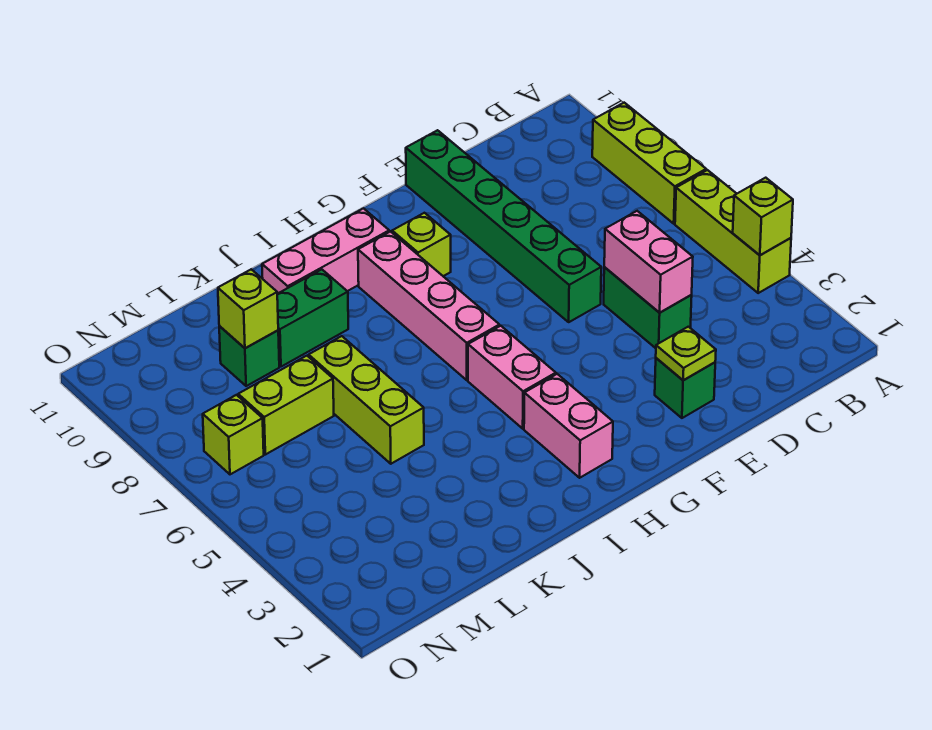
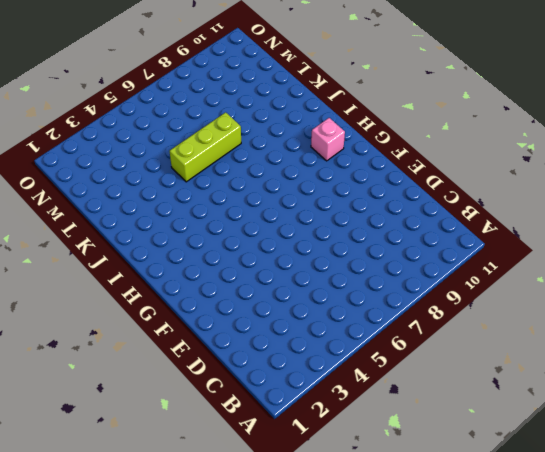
pink 1x1 brick [311,118,345,161] -> pink 1x3 brick [262,208,389,294]
none -> lime 1x3 brick [675,170,791,293]
none -> lime 1x3 brick [592,103,706,224]
none -> green 1x2 brick [604,267,692,348]

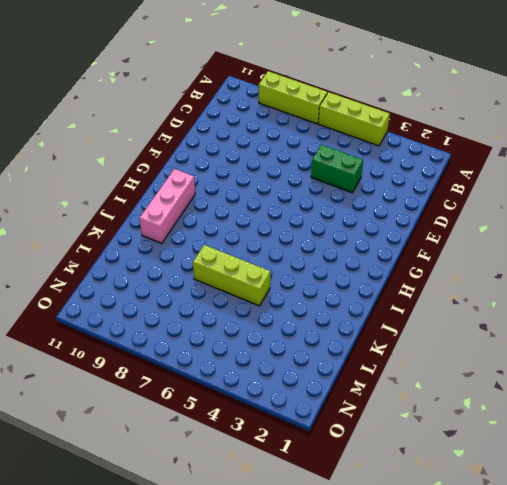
none -> green 1x1 brick [655,358,715,418]
none -> green 1x6 brick [406,130,601,322]
none -> lime 1x1 brick [392,213,451,276]

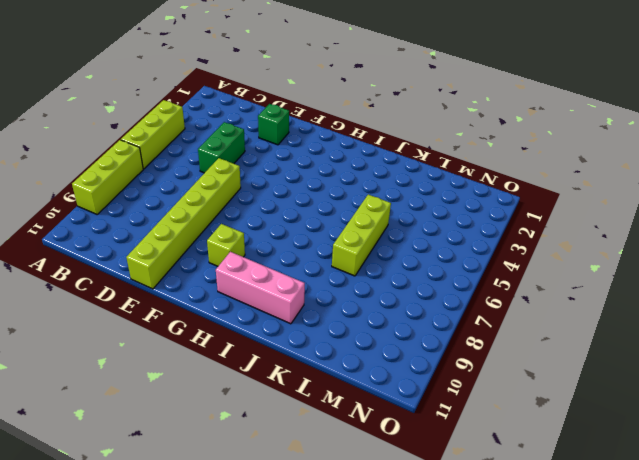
lime 1x6 brick [126,158,241,289] -> green 1x6 brick [406,130,601,322]
none -> pink 1x2 brick [524,374,613,478]
none -> pink 1x2 brick [468,326,556,429]
none -> pink 1x4 brick [358,232,499,380]

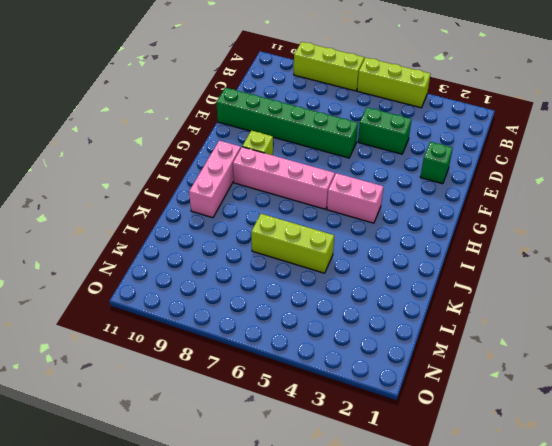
none -> pink 1x2 brick [524,374,613,478]
none -> green 1x2 brick [277,269,348,367]
none -> lime 1x2 brick [238,356,334,455]

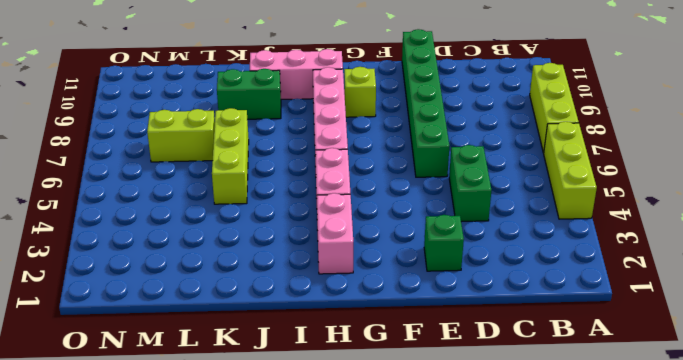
none -> green 1x1 brick [219,326,279,386]
none -> lime 1x1 brick [203,395,264,474]
none -> lime 1x1 brick [733,178,793,255]

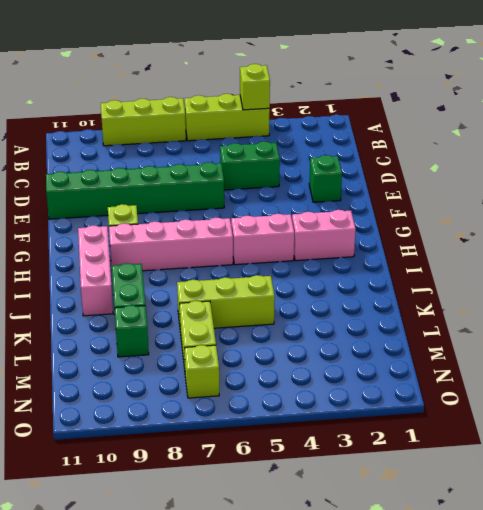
none -> pink 1x2 brick [604,211,693,312]
none -> lime 1x1 plate [656,327,716,380]
none -> lime 1x1 brick [218,269,278,348]

